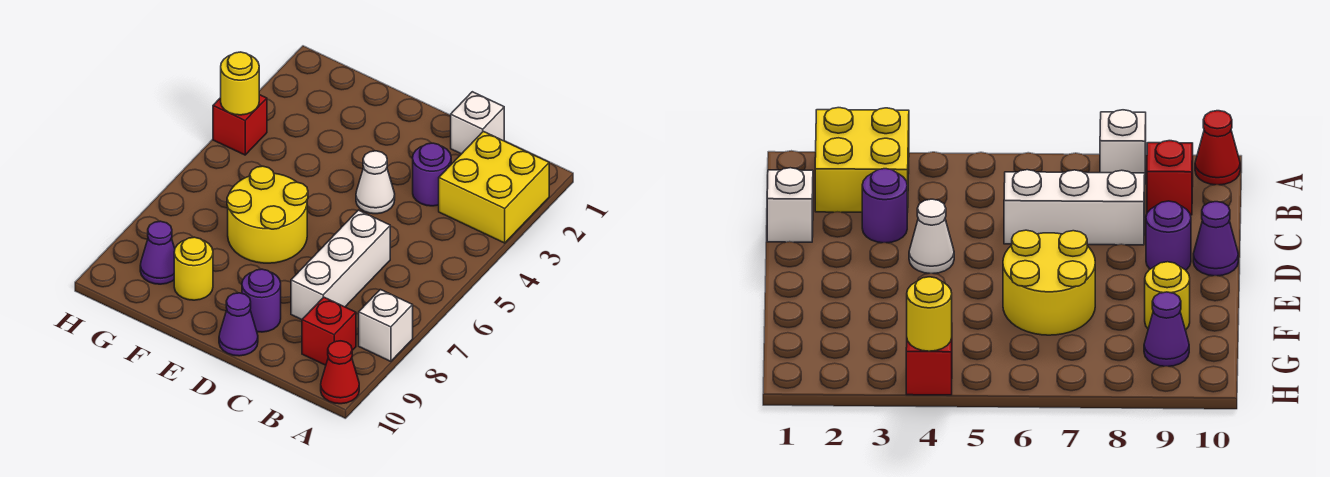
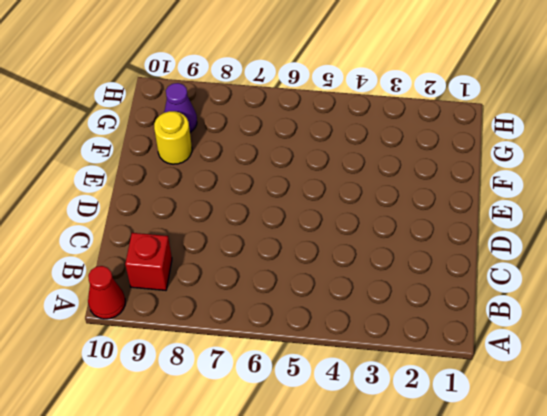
none -> yellow 2x2 brick [439,131,549,243]
none -> white 1x1 brick [359,290,413,361]
none -> white 1x1 brick [451,92,504,154]

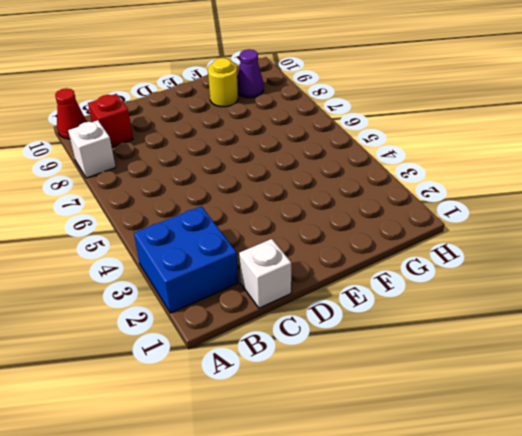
blue 2x2 brick [134,206,238,313] -> yellow 2x2 brick [439,131,549,243]
none -> purple 1x1 round brick [413,143,451,206]
none -> white 1x3 brick [291,210,390,320]
none -> white 1x1 cone [356,151,395,214]

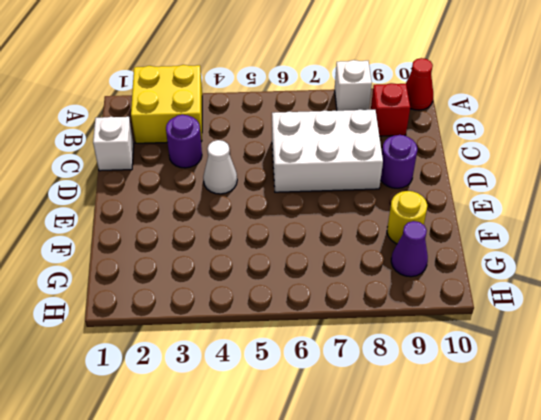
white 2x3 brick [272,109,383,192] -> white 1x3 brick [291,210,390,320]
none -> purple 1x1 cone [219,293,258,356]
none -> yellow 2x2 round brick [227,166,308,263]
none -> red 1x1 brick [213,95,267,155]

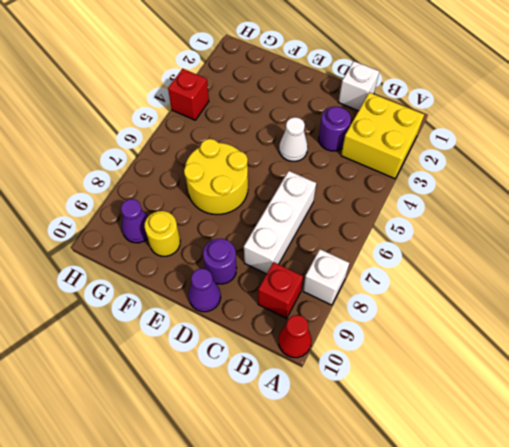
none -> yellow 1x1 round brick [221,52,259,115]

